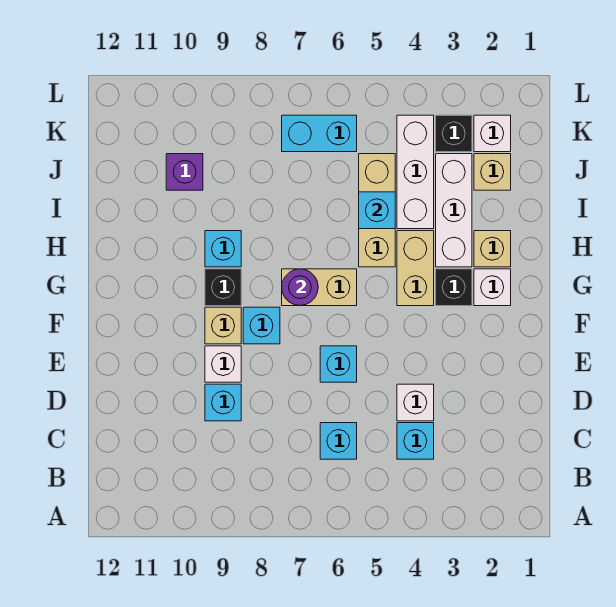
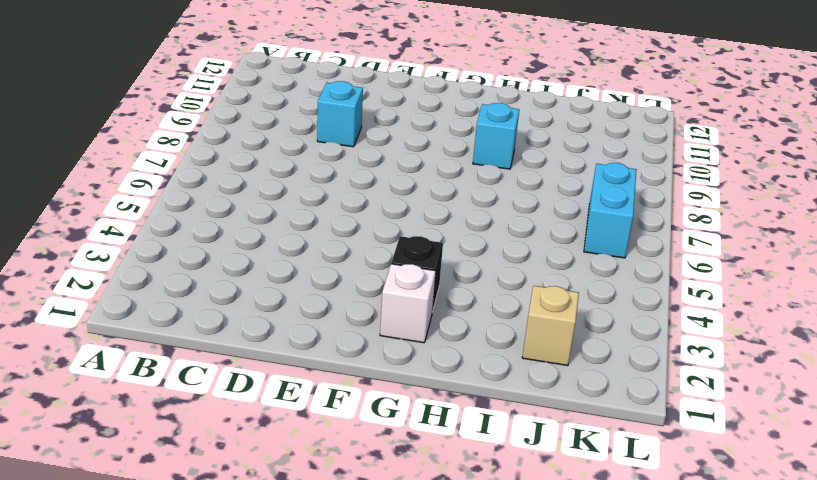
none -> cyan 1x1 brick [397,423,434,459]
none -> cyan 1x1 brick [320,423,357,459]
none -> white 1x1 brick [397,384,434,421]

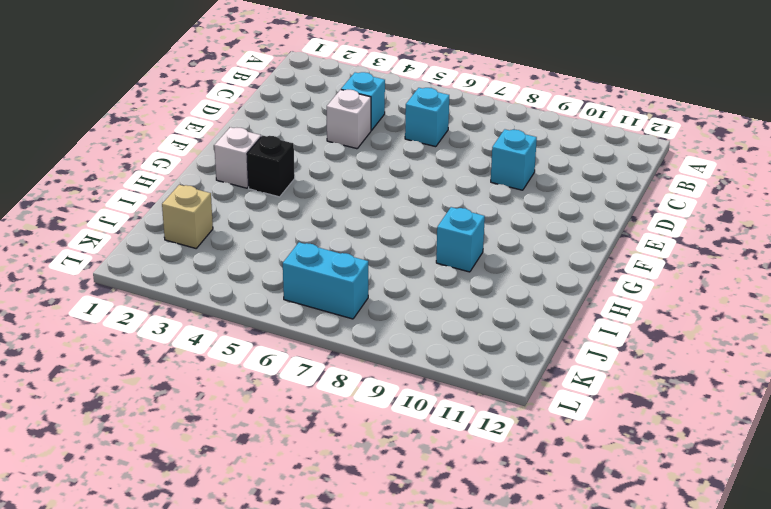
none -> cyan 1x1 brick [320,346,357,382]
none -> white 1x1 brick [205,346,241,382]
none -> cyan 1x1 brick [243,307,280,344]

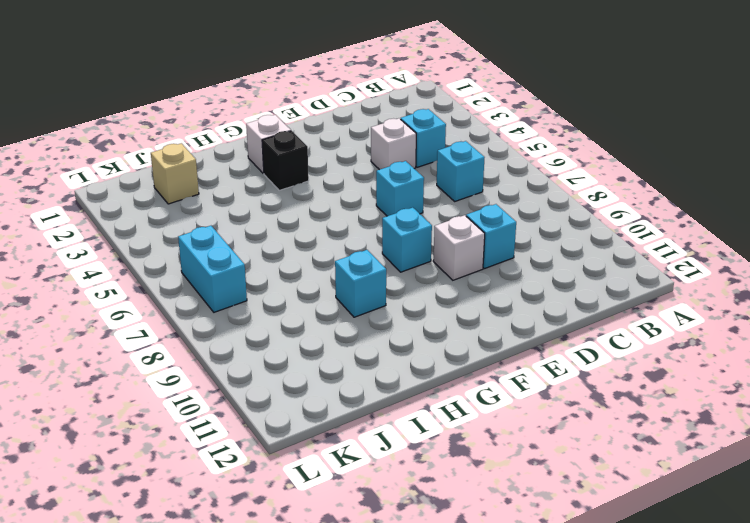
none -> tan 1x1 brick [205,307,241,344]
none -> tan 1x2 brick [397,231,434,306]
none -> tan 1x2 brick [282,269,357,306]

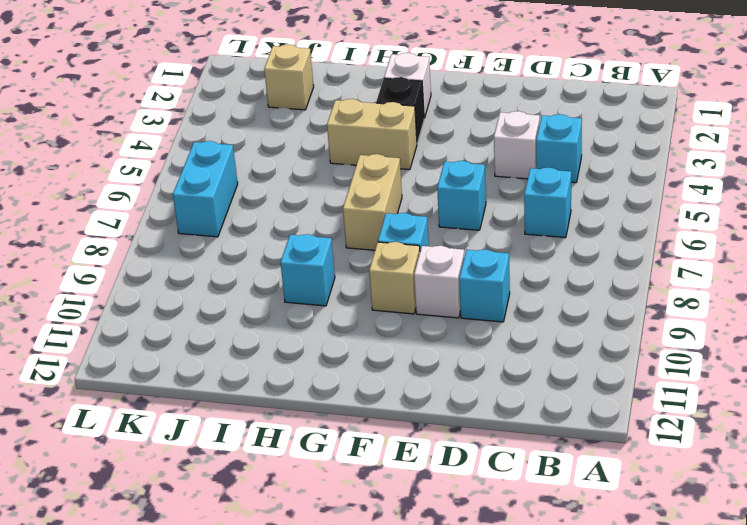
none -> black 1x1 brick [205,269,241,306]
none -> tan 1x1 brick [474,231,511,267]
none -> white 1x3 brick [436,154,472,267]

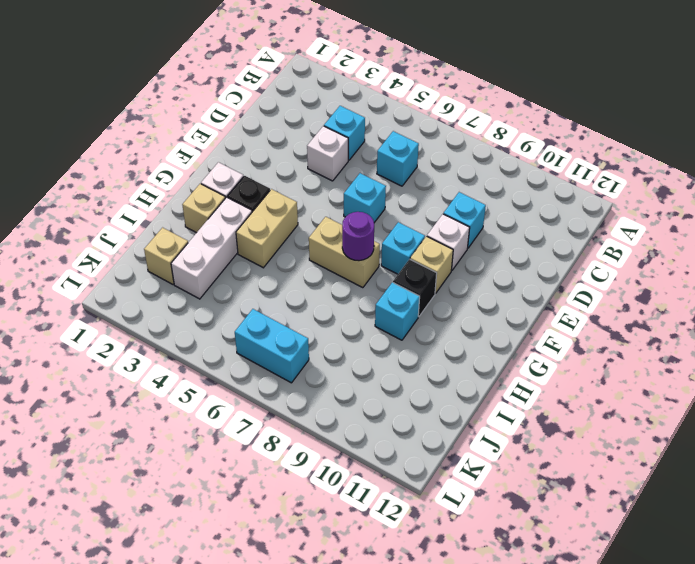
none -> tan 1x3 brick [359,154,395,267]
none -> white 1x3 brick [397,115,434,229]
none -> purple 1x1 brick [166,154,203,190]

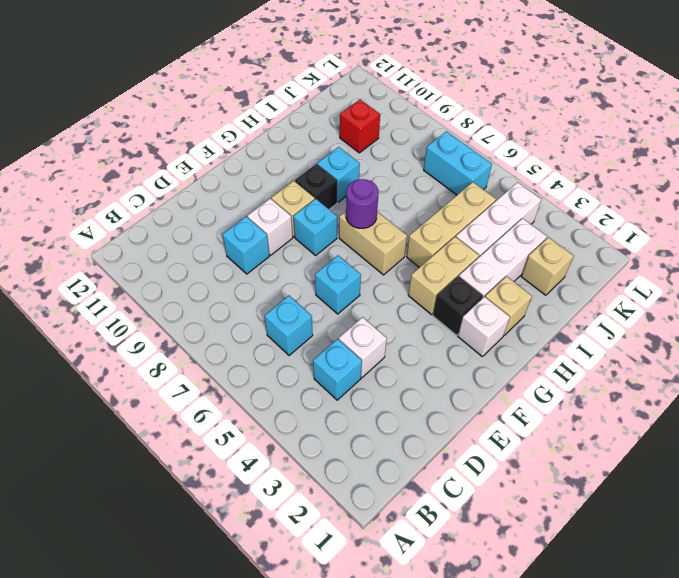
red 1x1 brick [340,100,380,153] -> purple 1x1 brick [166,154,203,190]
none -> white 1x1 brick [474,115,511,152]
none -> black 1x1 brick [436,115,472,152]
none -> cyan 1x1 brick [359,192,395,229]

